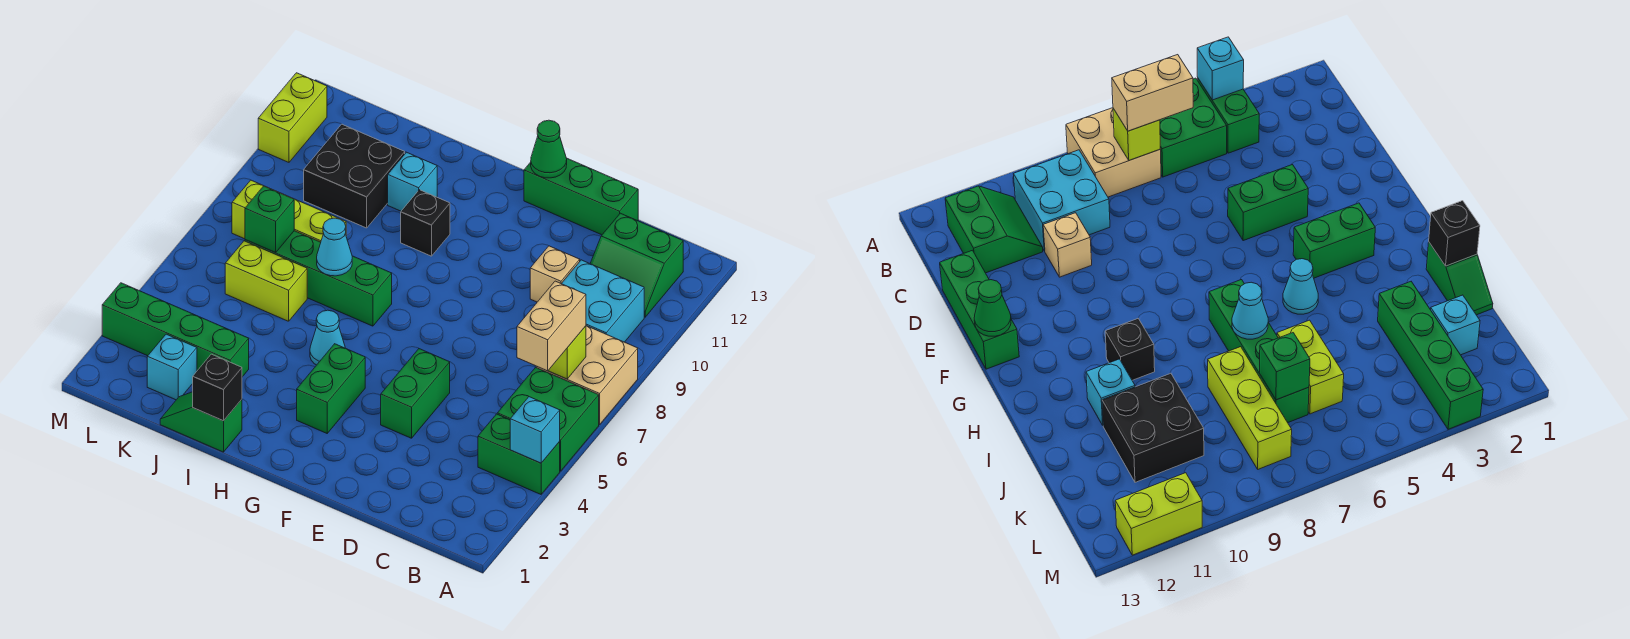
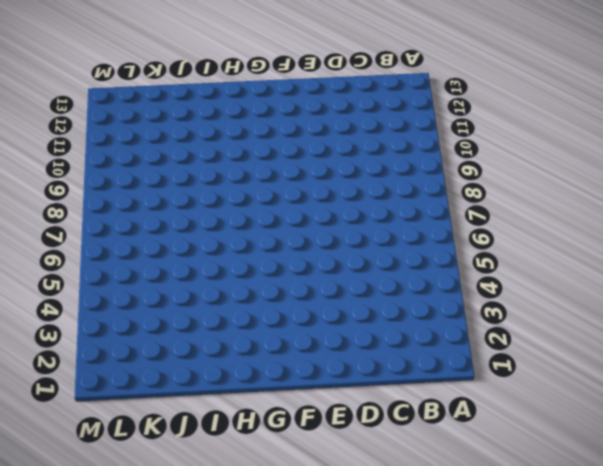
none -> green 1x2 brick [478,414,560,494]
none -> green 2x2 brick [497,367,599,471]
none -> tan 2x2 brick [536,326,638,425]

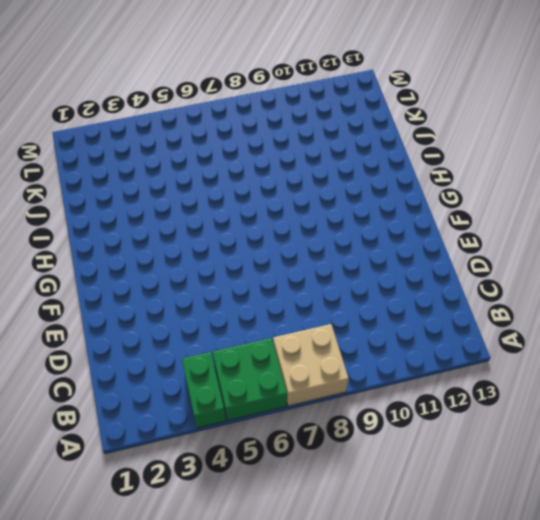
none -> cyan 2x2 brick [561,260,644,342]
none -> green 2x2 slope [590,213,683,317]
none -> tan 1x1 brick [530,246,580,302]

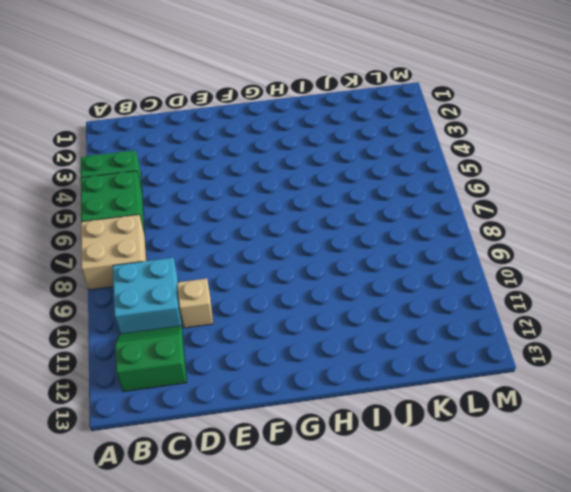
none -> green 1x3 brick [524,159,638,235]
none -> green 1x2 brick [381,349,450,438]
none -> green 1x2 brick [297,344,365,433]

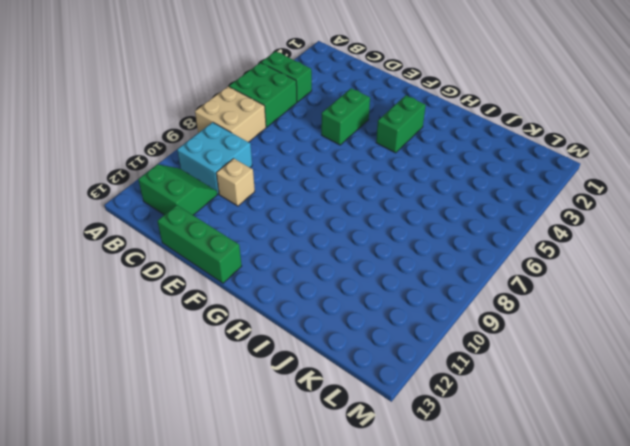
none -> cyan 1x1 cone [310,310,345,365]
none -> green 1x4 brick [245,231,392,326]
none -> black 1x1 brick [401,190,450,256]

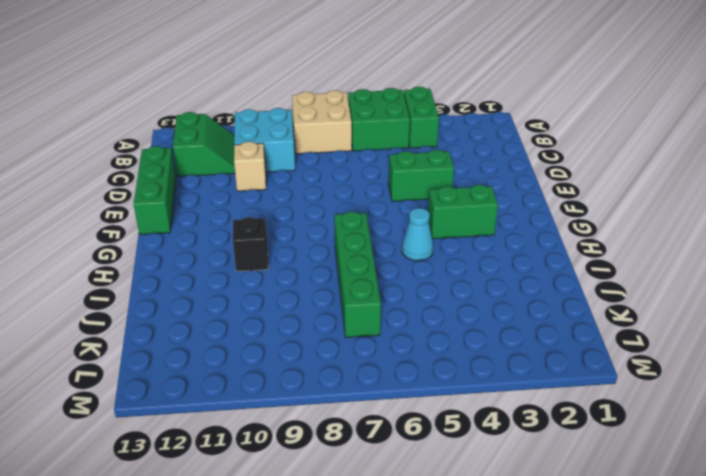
none -> green 1x2 slope [160,392,242,452]
none -> cyan 1x1 brick [388,152,437,211]
none -> green 1x4 brick [102,283,249,377]

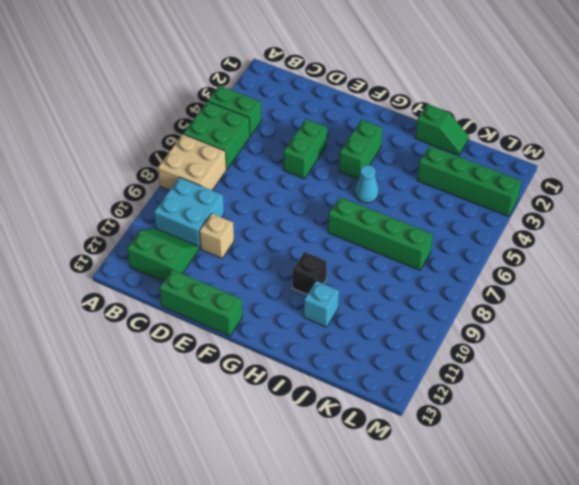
none -> lime 1x2 brick [225,241,307,321]
none -> lime 1x3 brick [232,180,346,242]
none -> black 2x2 brick [304,124,405,228]

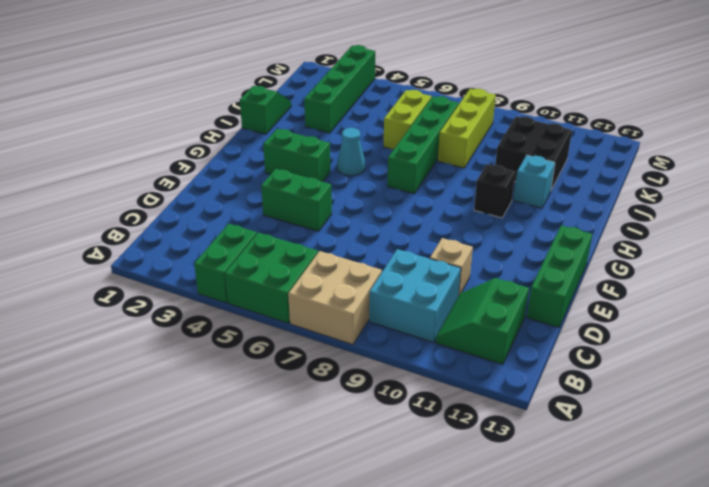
none -> cyan 1x1 brick [147,334,197,400]
none -> lime 1x2 brick [258,73,327,162]
none -> cyan 1x1 brick [510,397,560,463]

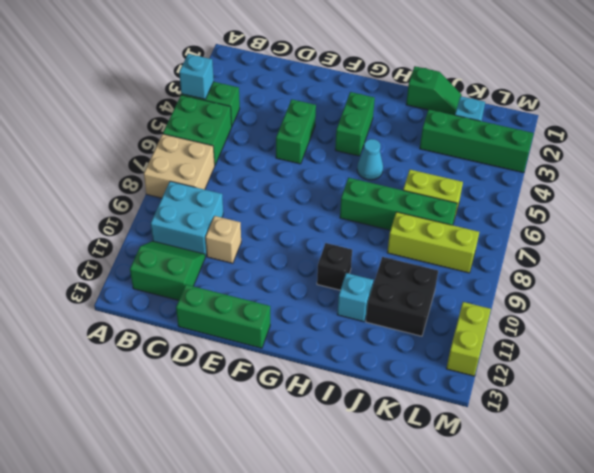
none -> lime 1x1 brick [548,326,586,379]
none -> green 1x1 cone [531,120,567,178]
none -> black 1x1 brick [193,354,242,421]

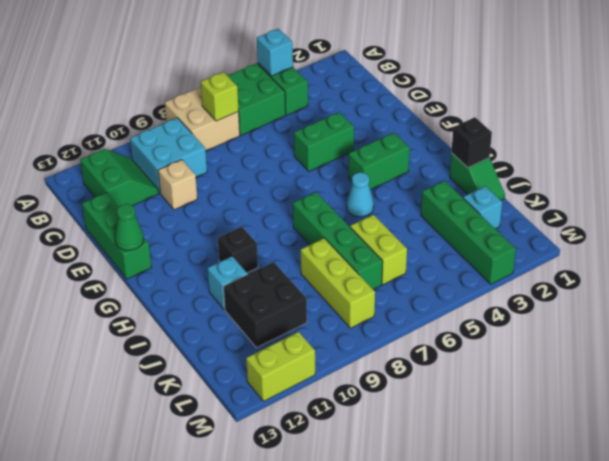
none -> cyan 1x1 cone [317,218,352,276]
none -> green 1x1 brick [245,186,294,253]
none -> tan 1x2 brick [517,281,586,371]

